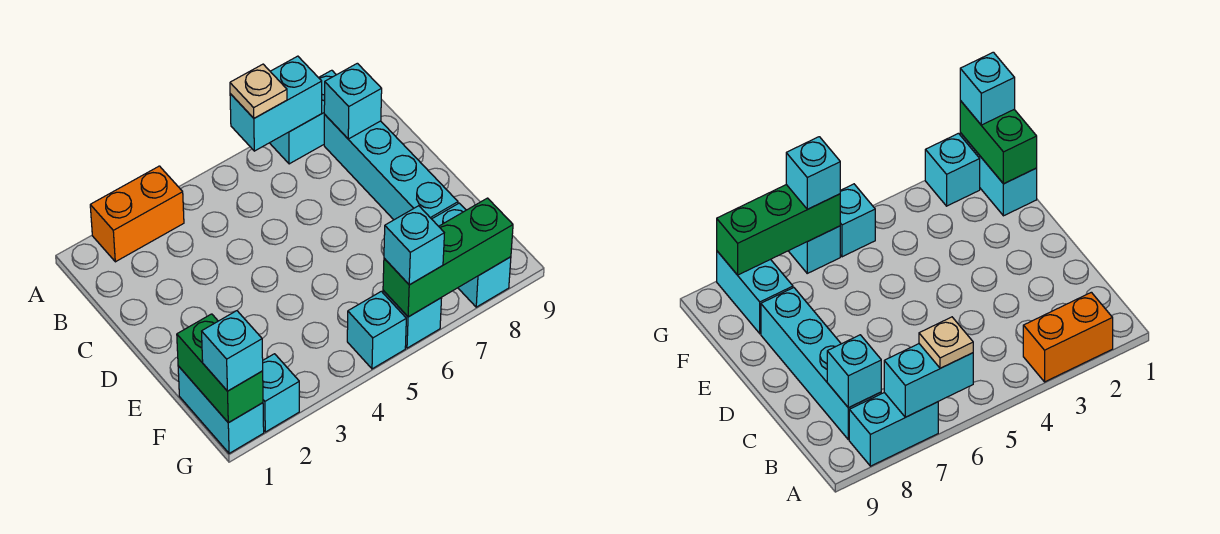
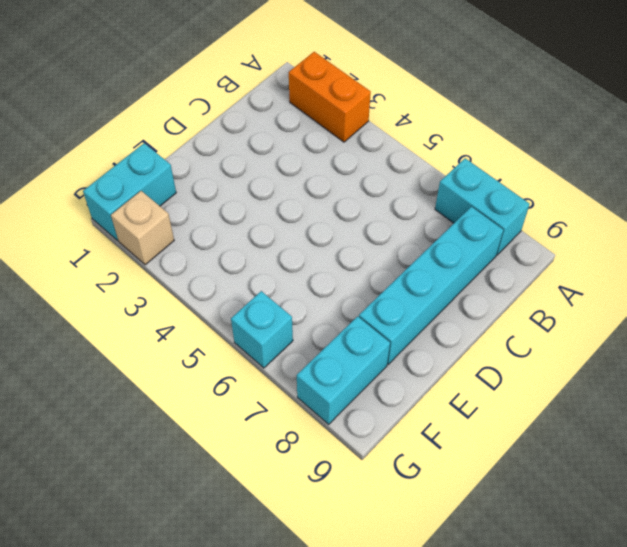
tan 1x1 brick [111,191,174,265] -> cyan 1x1 brick [263,354,299,432]
none -> cyan 1x1 brick [347,291,406,369]
none -> cyan 1x2 brick [230,56,322,151]
none -> cyan 1x1 brick [324,63,382,139]

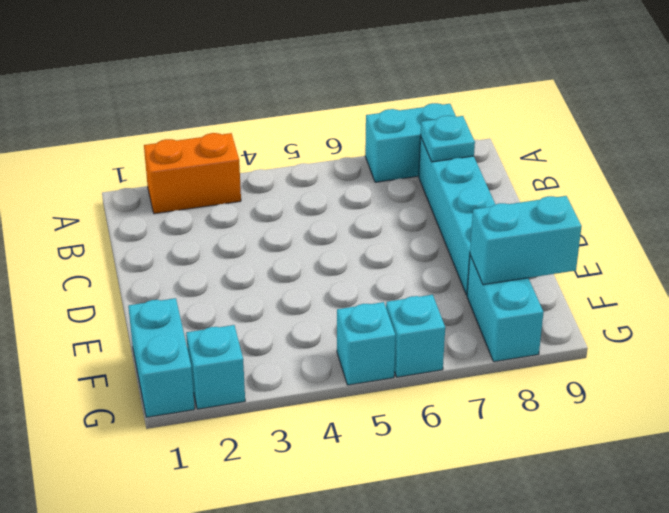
cyan 1x1 plate [421,116,475,162] -> cyan 1x1 brick [324,63,382,139]
cyan 1x2 brick [470,196,582,285] -> cyan 1x2 brick moved to [230,56,322,151]
none -> green 1x2 brick [177,314,263,423]
none -> green 1x3 brick [383,198,513,317]
none -> tan 1x1 plate [230,64,287,118]

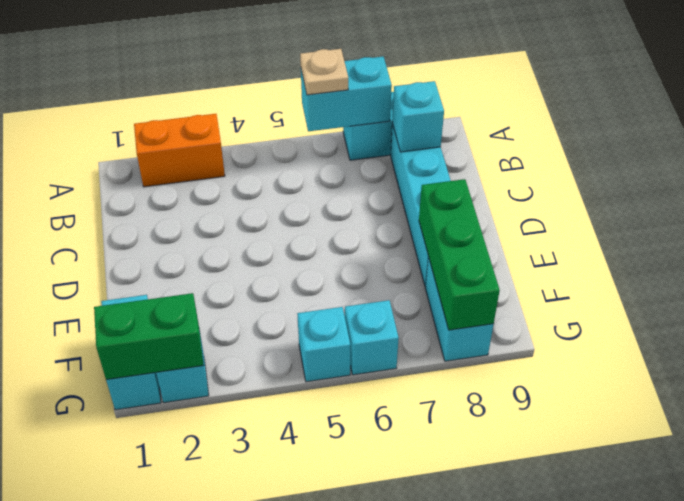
green 1x3 brick [419,179,500,330] -> green 1x3 brick turned to [383,198,513,317]
green 1x2 brick [94,293,204,380] -> green 1x2 brick turned to [177,314,263,423]
none -> cyan 1x1 brick [202,311,263,391]
none -> cyan 1x1 brick [384,206,444,285]

